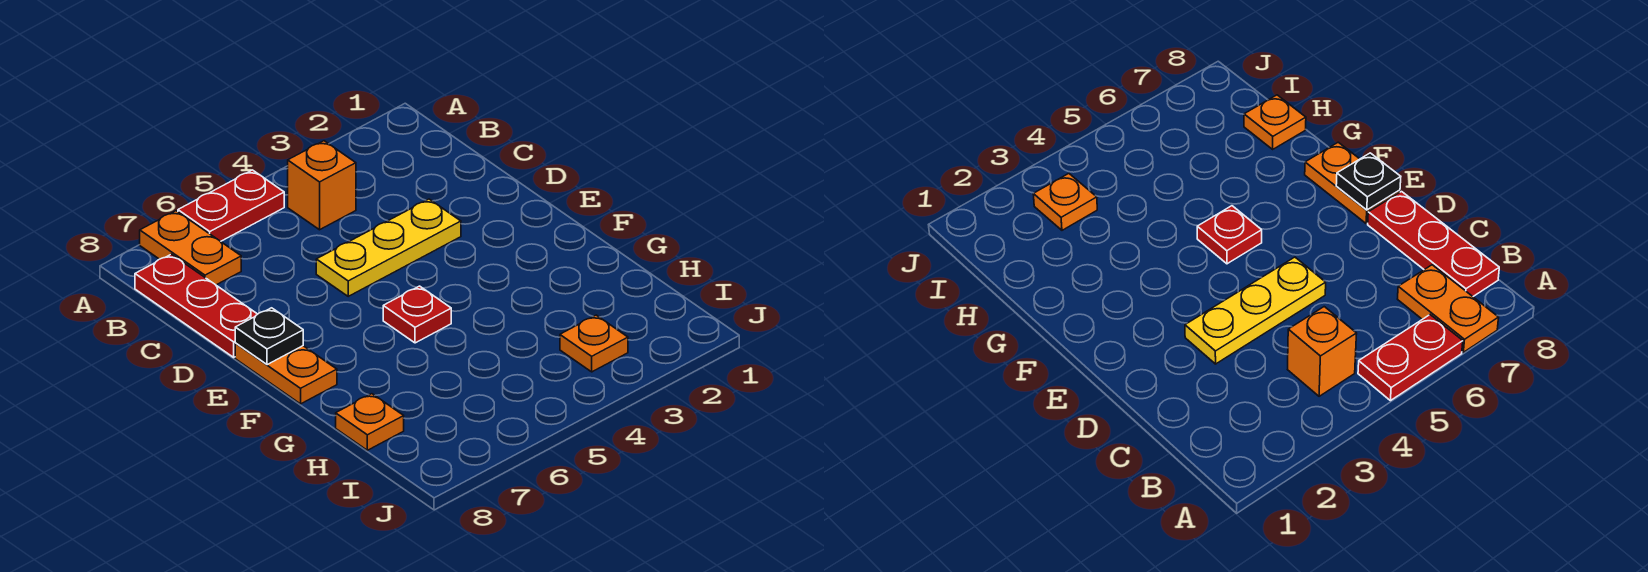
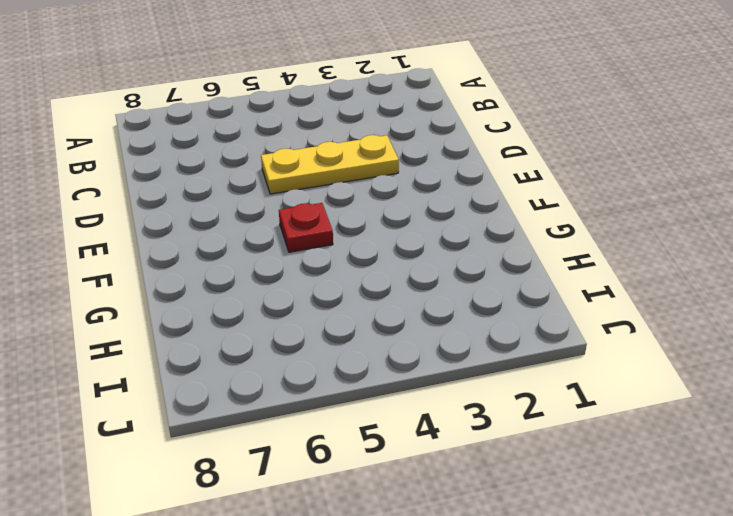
none -> red 1x2 plate [178,170,284,241]
none -> orange 1x2 plate [140,211,241,285]

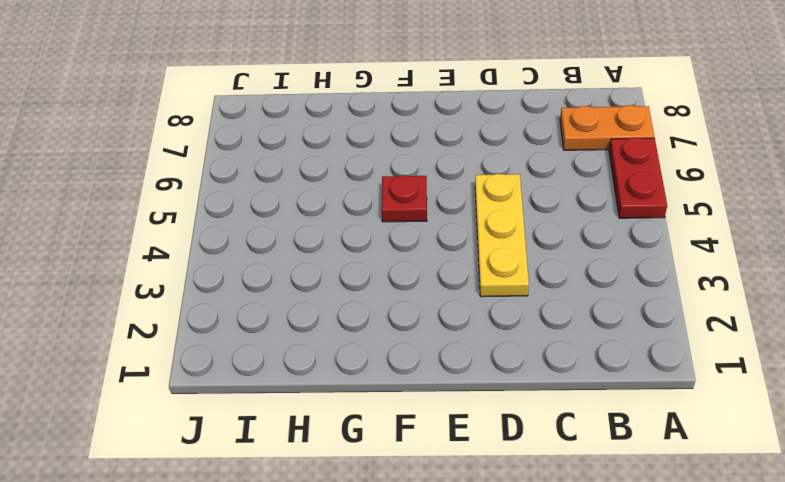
none -> orange 1x1 brick [288,141,356,230]
none -> red 1x3 plate [135,254,257,357]

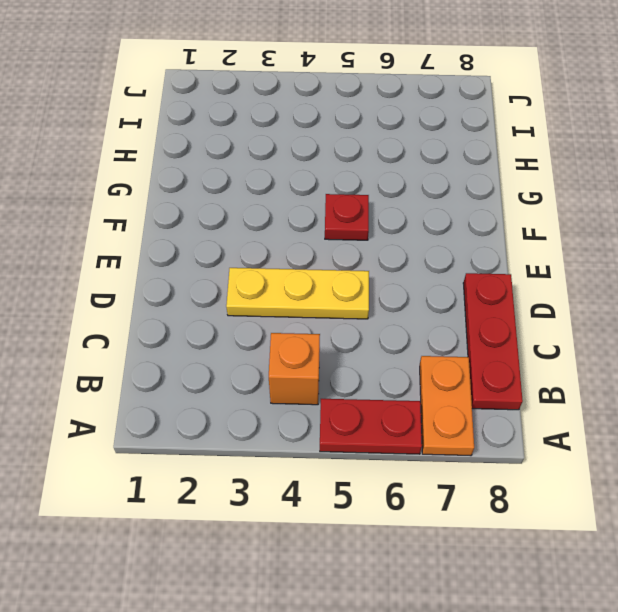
none -> orange 1x2 plate [235,343,337,404]
none -> orange 1x1 plate [336,394,404,450]

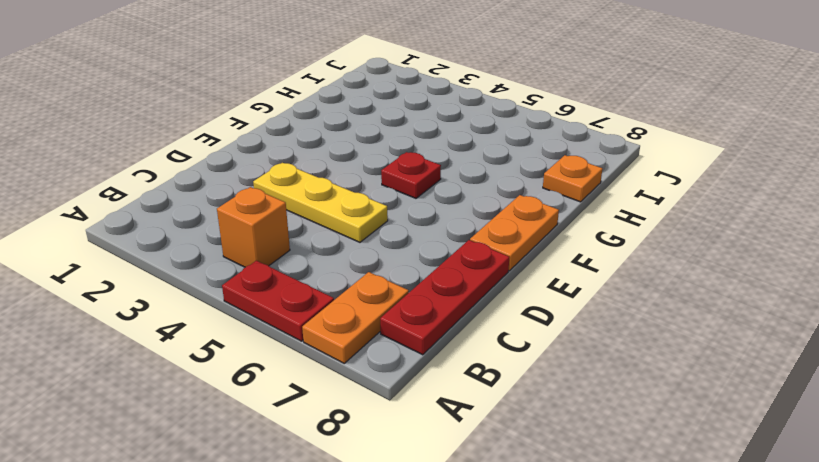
none -> orange 1x1 plate [560,315,628,372]
none -> black 1x1 plate [235,308,303,365]

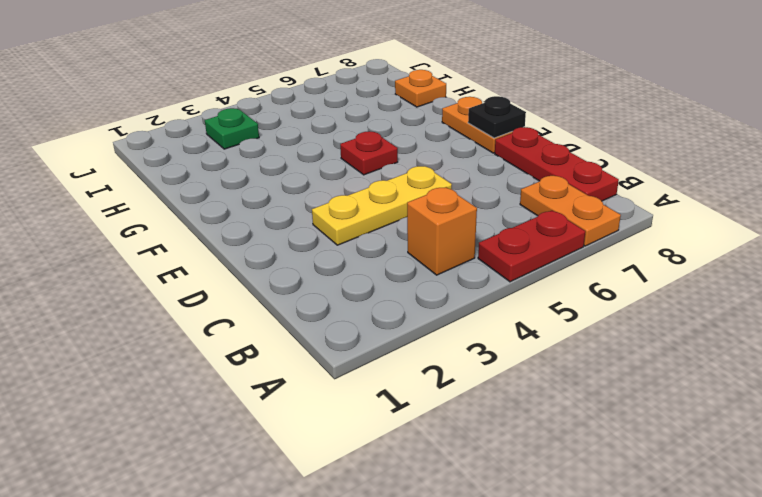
green 1x1 plate [205,108,259,149] -> orange 1x1 plate [560,315,628,372]

